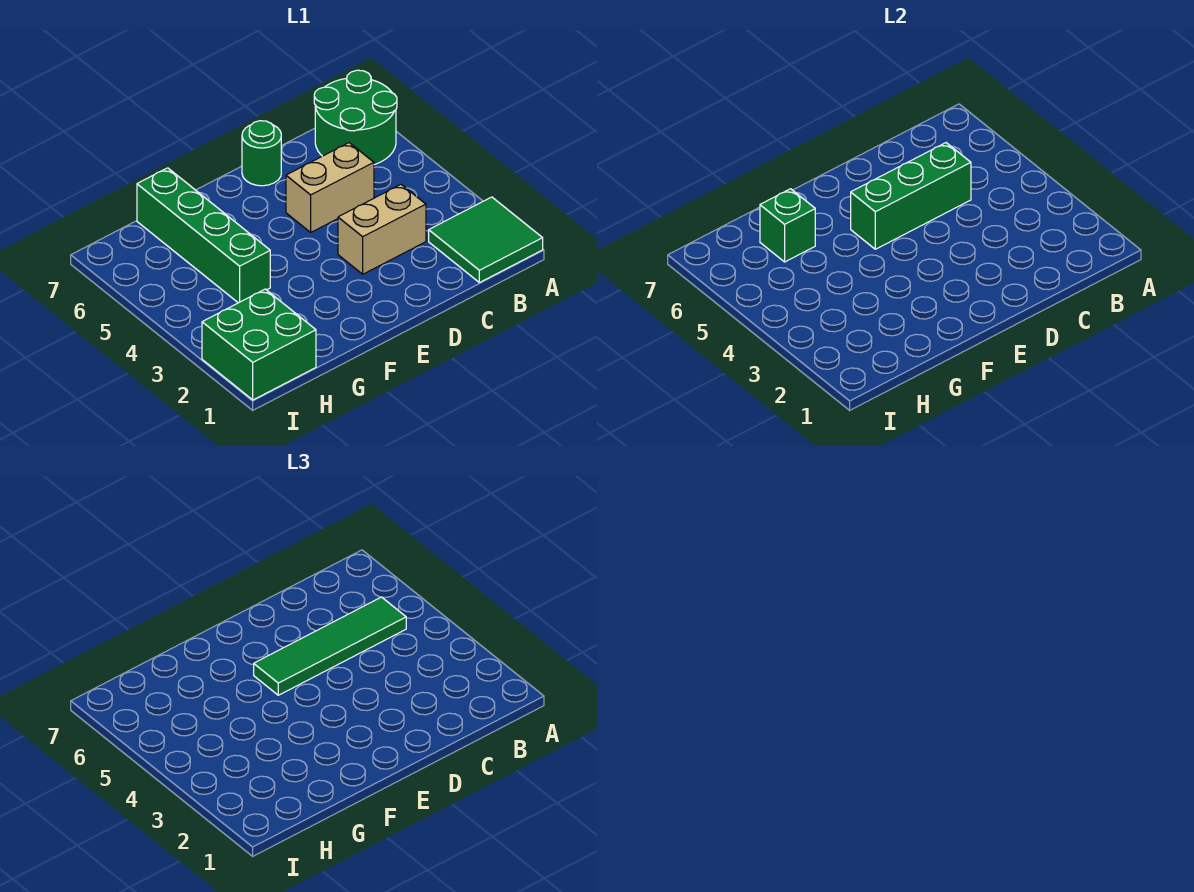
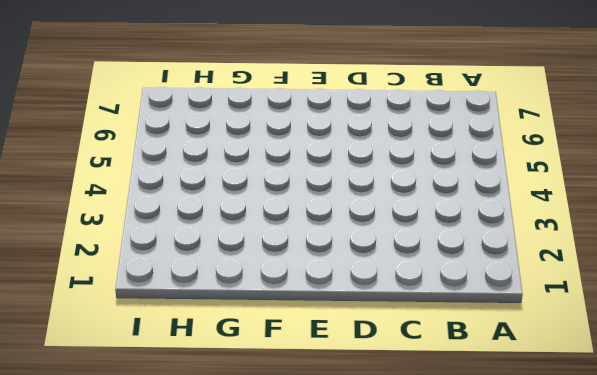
none -> green 2x2 tile [429,197,543,283]
none -> green 2x2 round brick [314,70,397,165]

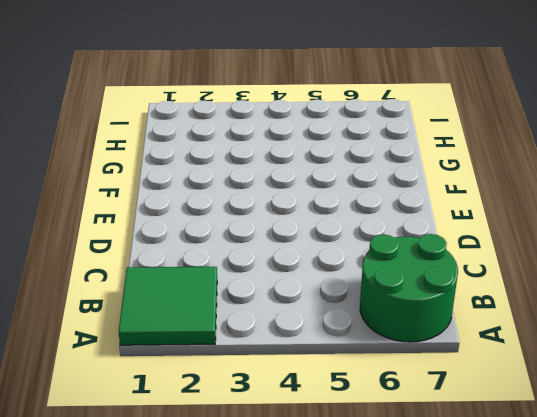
none -> tan 1x2 brick [338,185,426,274]
none -> tan 1x2 brick [286,143,374,232]

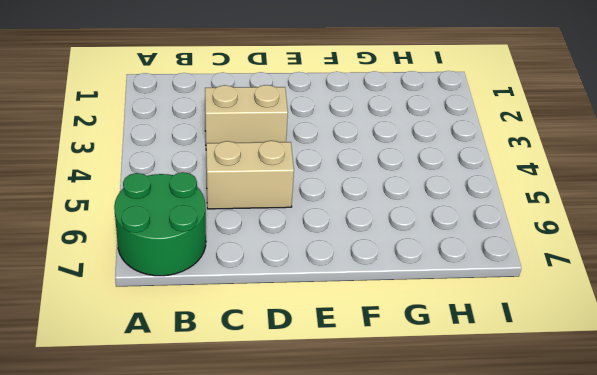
none -> green 2x2 tile [429,197,543,283]
none -> green 1x1 round brick [242,121,281,186]

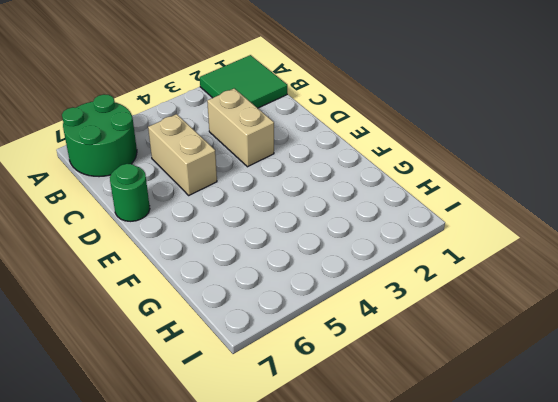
none -> green 1x4 brick [137,168,270,303]
none -> green 2x2 brick [202,289,316,400]

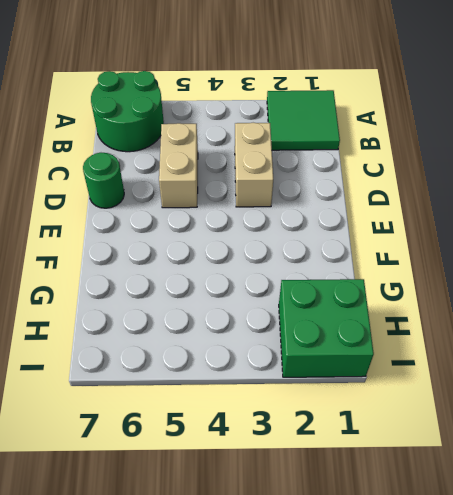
none -> green 1x4 brick [137,168,270,303]
none -> green 1x3 brick [851,143,971,249]

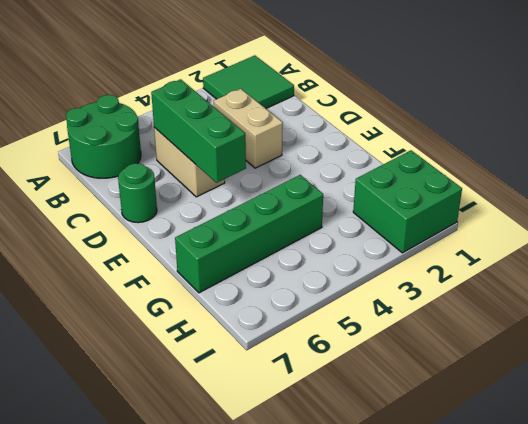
none -> green 1x1 brick [760,189,815,262]
none -> green 1x4 tile [254,597,406,695]

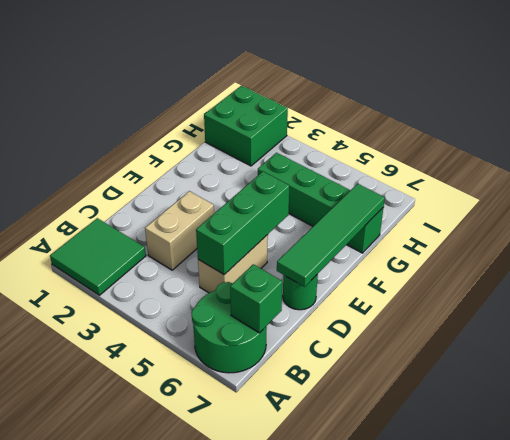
green 1x1 brick [230,264,282,333] -> green 1x1 brick moved to [760,189,815,262]
green 1x4 tile [277,184,385,287] -> green 1x4 tile moved to [254,597,406,695]

